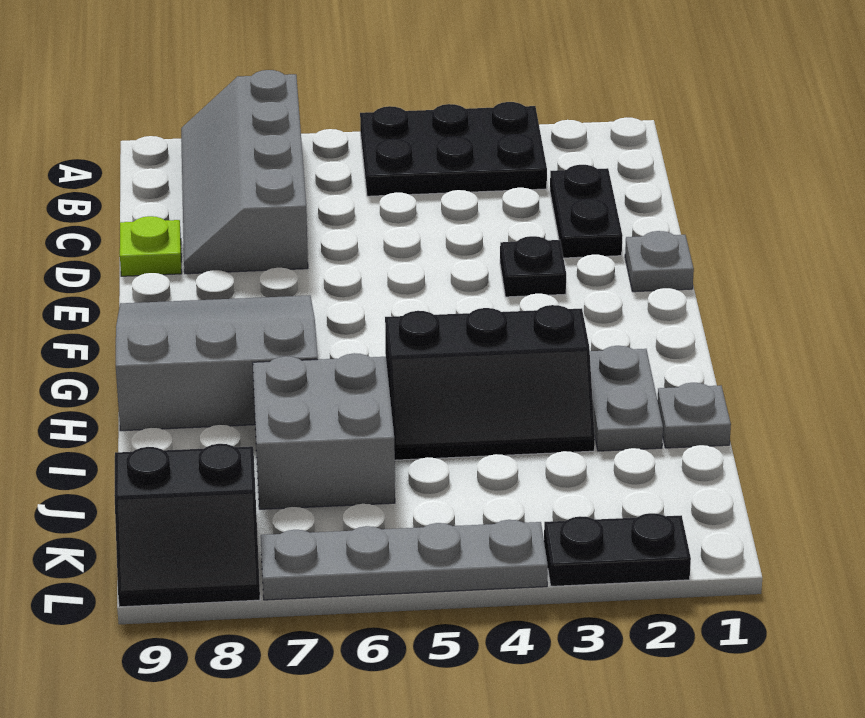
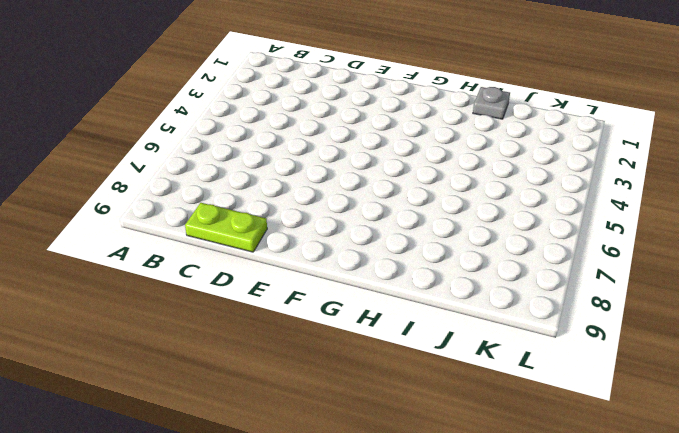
lime 1x2 plate [185,203,267,252] -> lime 1x1 plate [120,216,182,276]
none -> black 2x3 plate [360,102,547,196]
none -> grey 2x4 slope [181,70,308,274]
none -> black 1x2 plate [550,165,622,258]

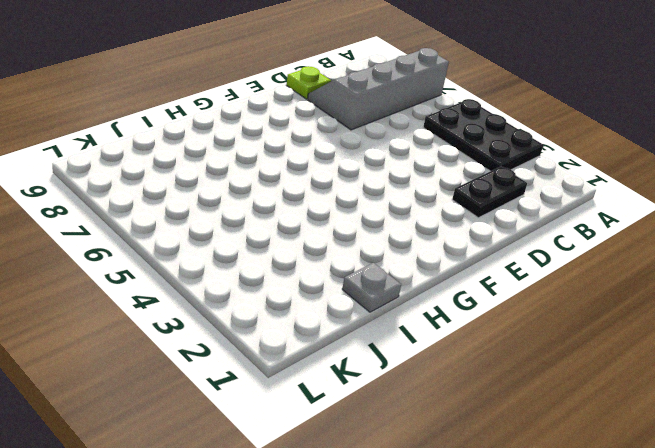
none -> grey 1x1 plate [625,231,694,292]
none -> black 1x1 plate [500,236,566,297]
none -> grey 3x3 slope [116,295,318,431]

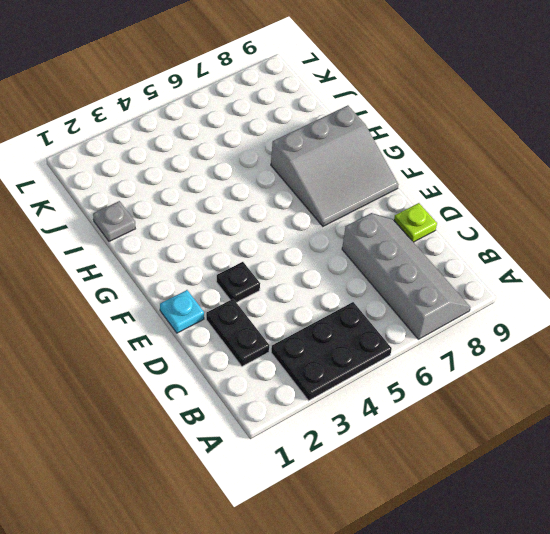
cyan 1x1 plate [160,290,204,333] -> grey 1x1 plate [625,231,694,292]
none -> grey 1x2 plate [590,346,663,451]
none -> black 2x3 slope [385,305,595,460]
none -> grey 2x2 brick [253,353,395,509]

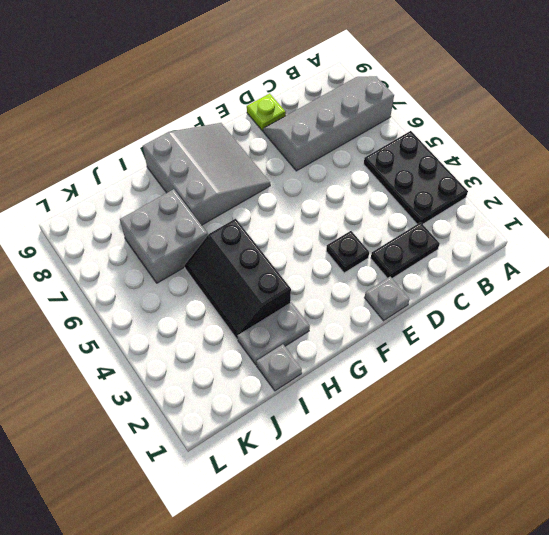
none -> black 2x2 slope [114,444,260,607]
none -> black 1x2 plate [544,513,691,586]
none -> grey 1x4 plate [261,520,548,600]

